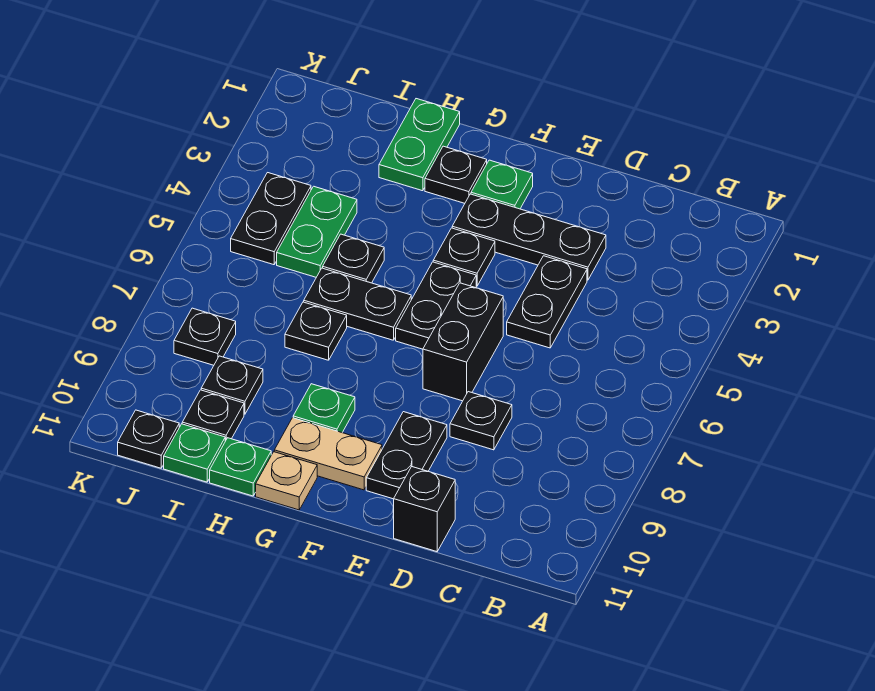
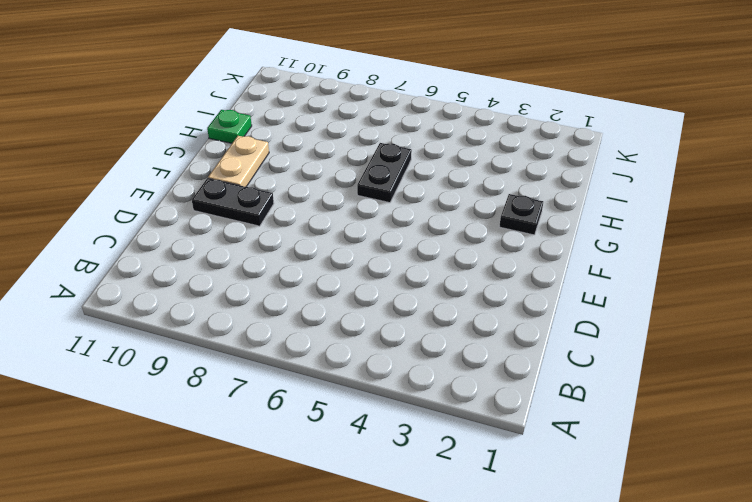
none -> black 1x3 plate [452,194,606,280]
none -> black 1x2 plate [507,256,587,348]
none -> black 1x1 plate [450,392,512,450]

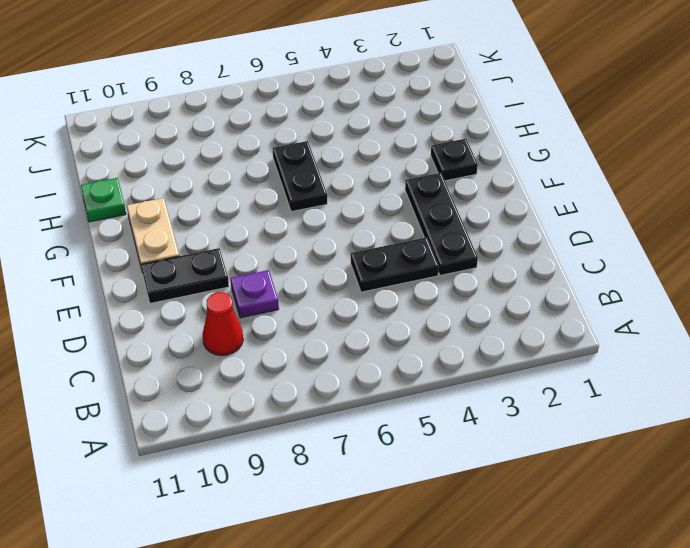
red 1x1 cone [203,292,243,355] -> none
purple 1x1 plate [231,270,279,318] -> black 1x1 plate [450,392,512,450]
none -> black 1x1 brick [394,467,455,552]
none -> black 1x2 brick [423,283,503,401]
none -> green 1x1 plate [471,160,533,209]

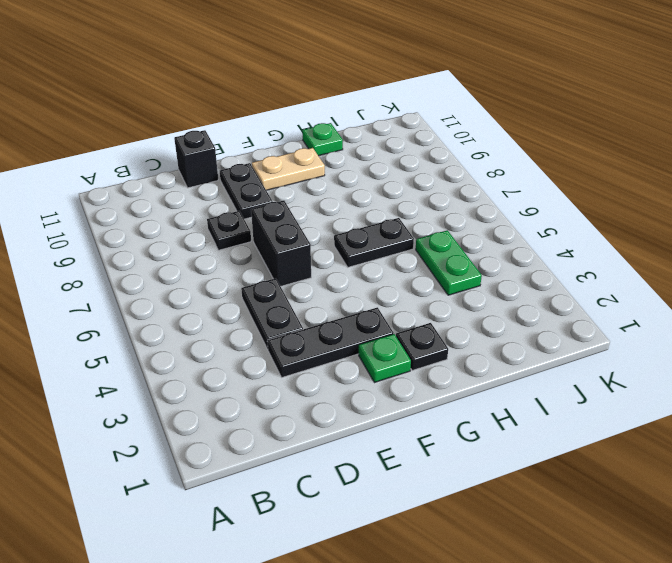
none -> black 1x1 plate [433,228,495,286]
none -> black 1x2 plate [396,262,476,349]
none -> green 1x1 plate [293,384,355,432]

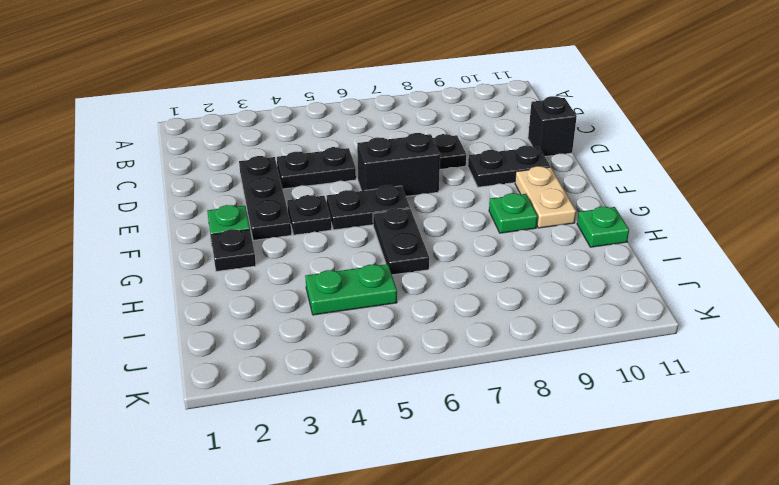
none -> tan 1x1 plate [256,452,317,510]
none -> green 1x2 plate [379,99,460,191]
none -> black 1x1 plate [323,234,384,283]

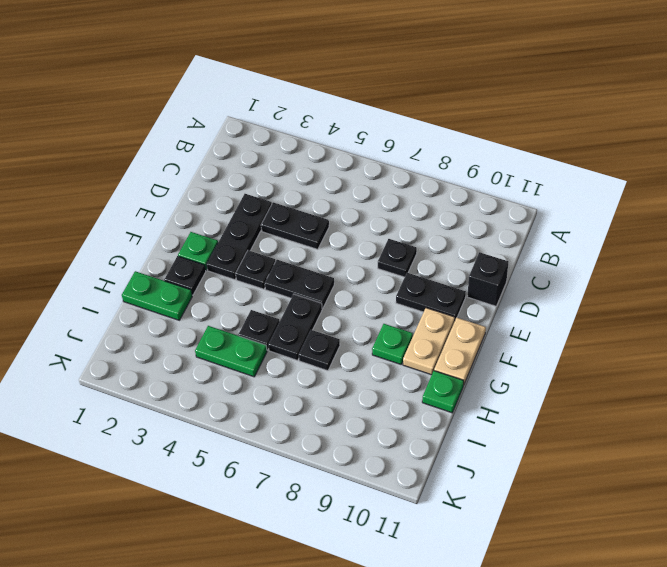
tan 1x2 plate [434,318,486,385] -> tan 1x1 plate [256,452,317,510]
none -> black 1x2 brick [423,283,503,401]
none -> black 1x1 plate [201,356,263,414]
none -> black 1x1 plate [182,390,244,441]

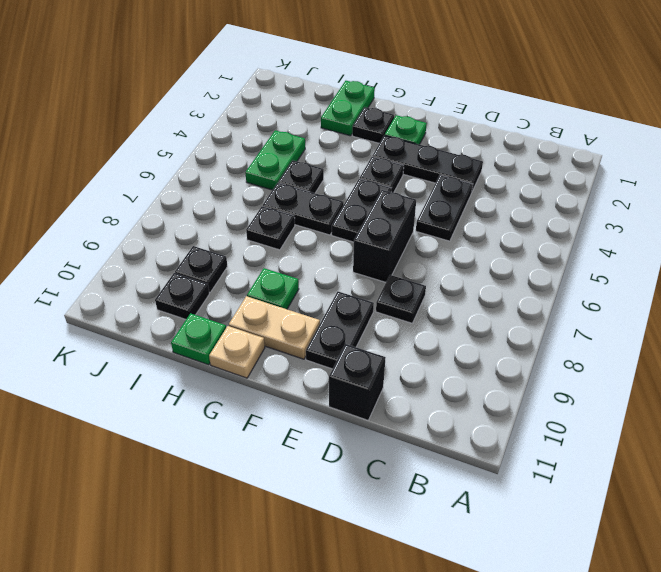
none -> green 1x1 plate [164,424,225,482]
none -> black 1x2 plate [231,173,311,265]
none -> black 1x1 plate [174,308,236,365]

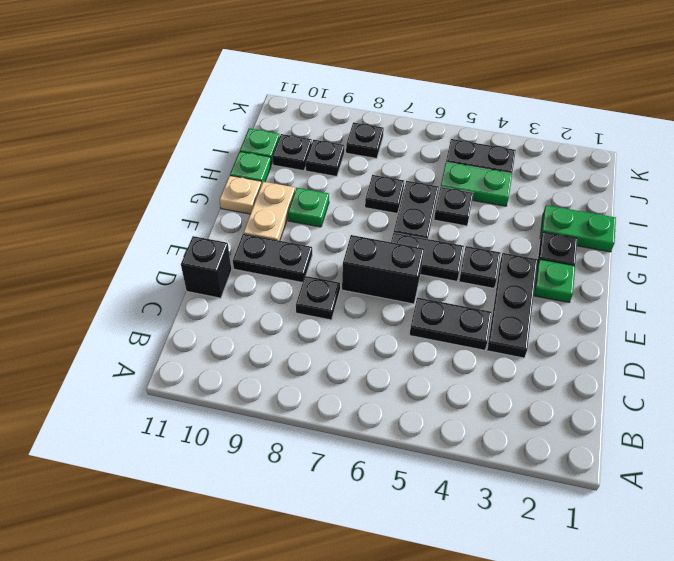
none -> black 1x1 plate [118,410,179,468]

